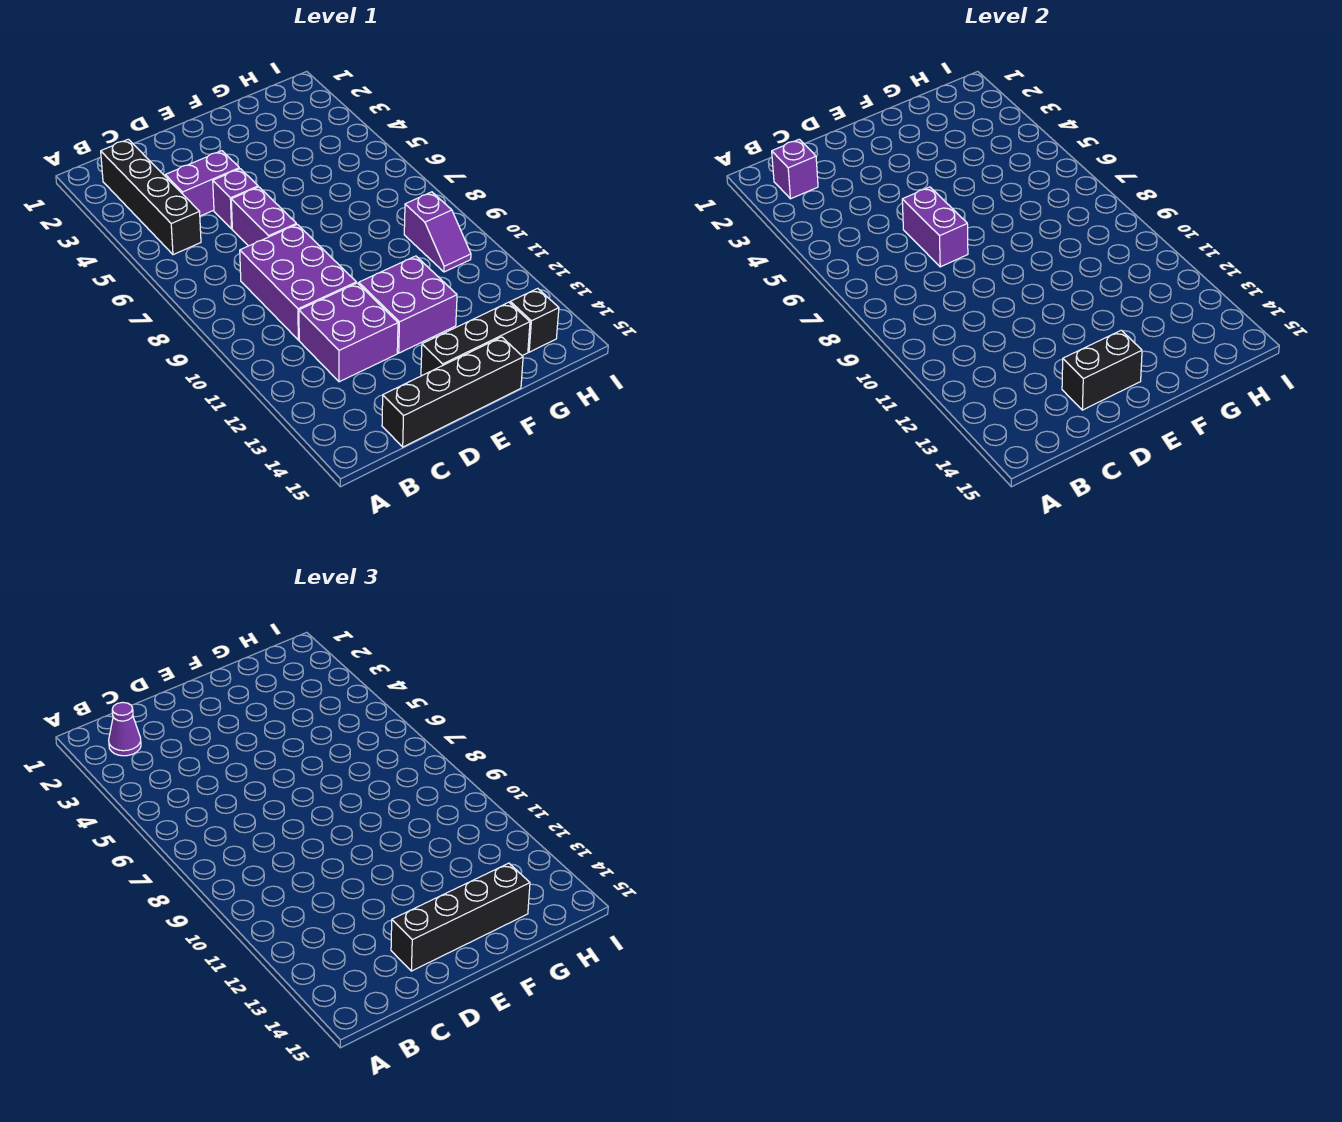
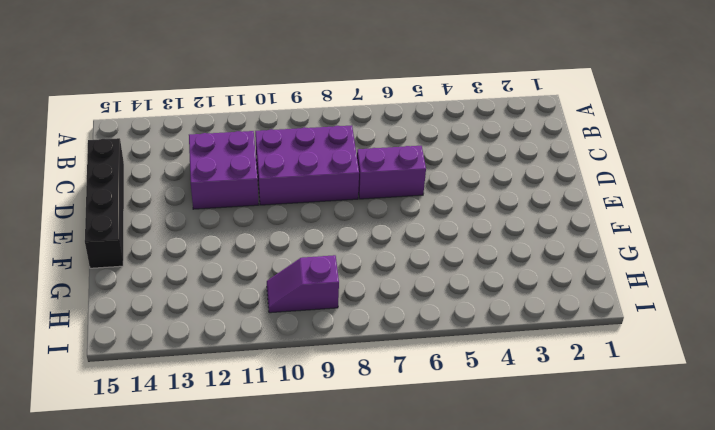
none -> black 1x4 brick [101,139,201,255]
none -> purple 1x2 brick [165,151,239,216]
none -> purple 1x1 brick [213,169,258,229]

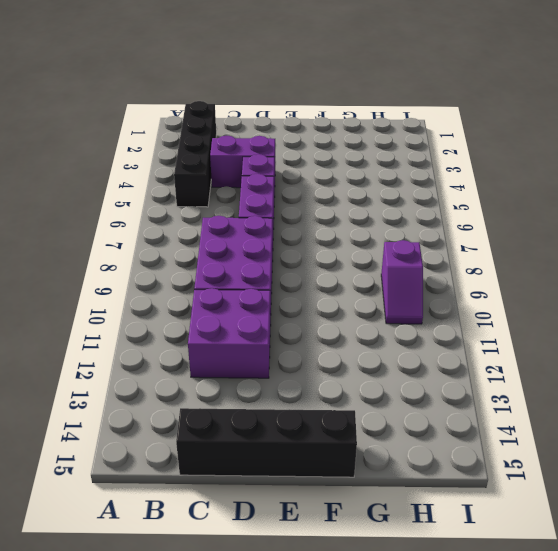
none -> purple 2x2 brick [359,256,457,353]
none -> black 1x3 brick [421,302,530,376]
none -> black 1x1 brick [510,288,559,352]

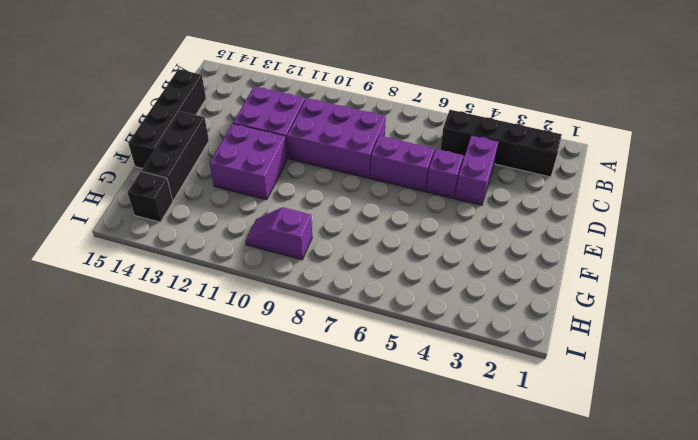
none -> purple 1x1 brick [772,139,818,199]
none -> purple 1x2 brick [902,187,968,267]
none -> black 1x2 brick [1062,330,1142,410]

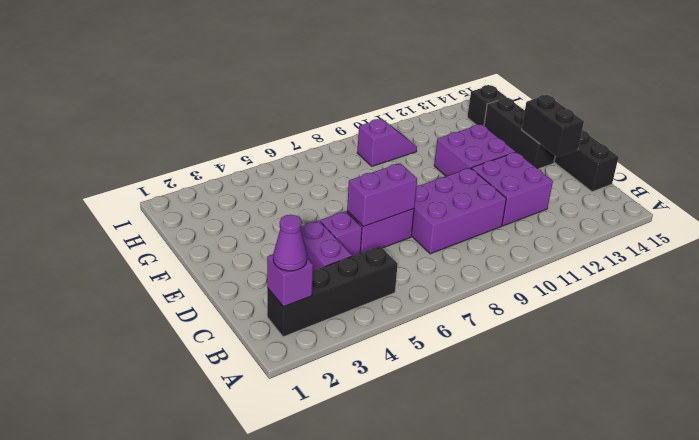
none -> black 1x4 brick [391,863,530,971]

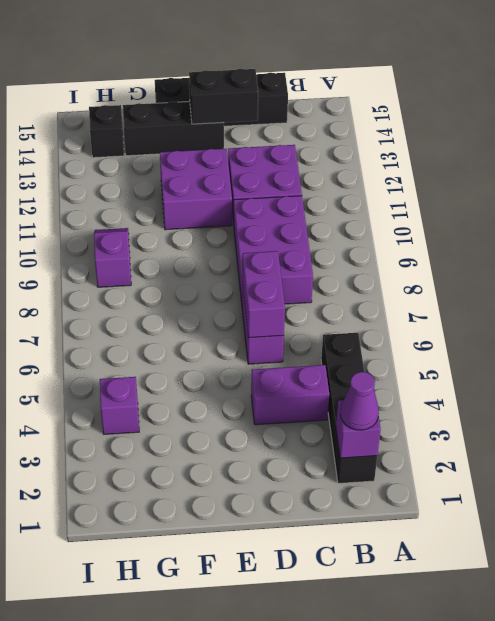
purple 1x1 brick [100,377,139,434] -> purple 1x1 brick moved to [213,169,258,229]
none -> black 1x4 brick [391,863,530,971]

